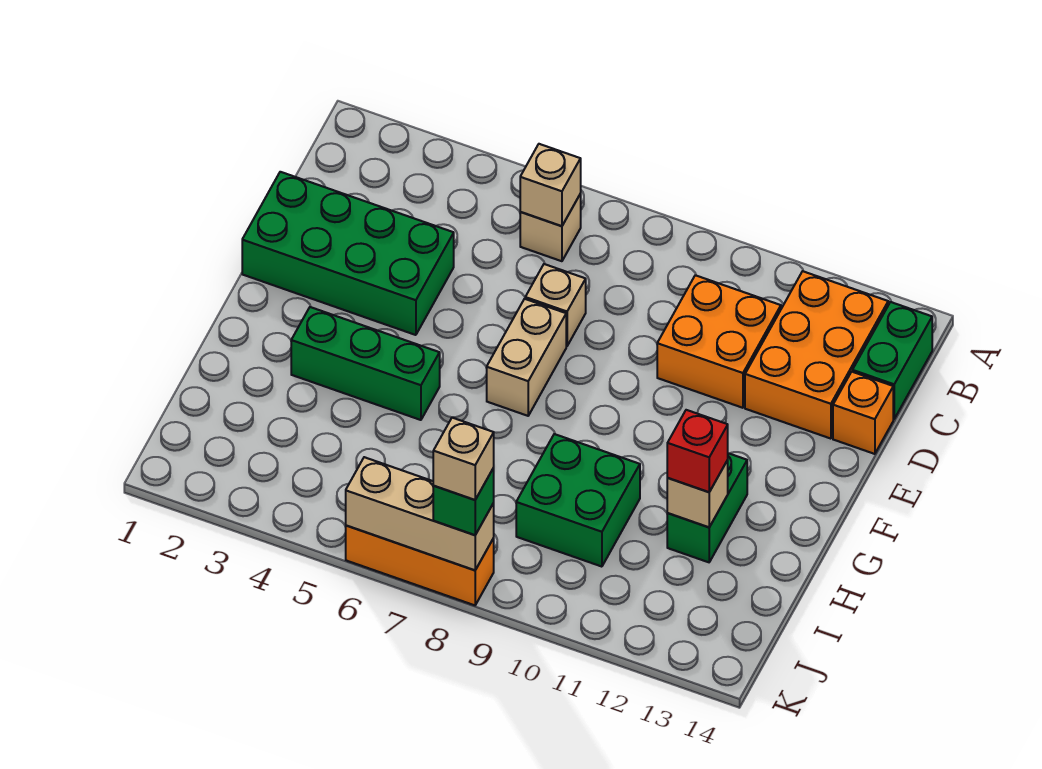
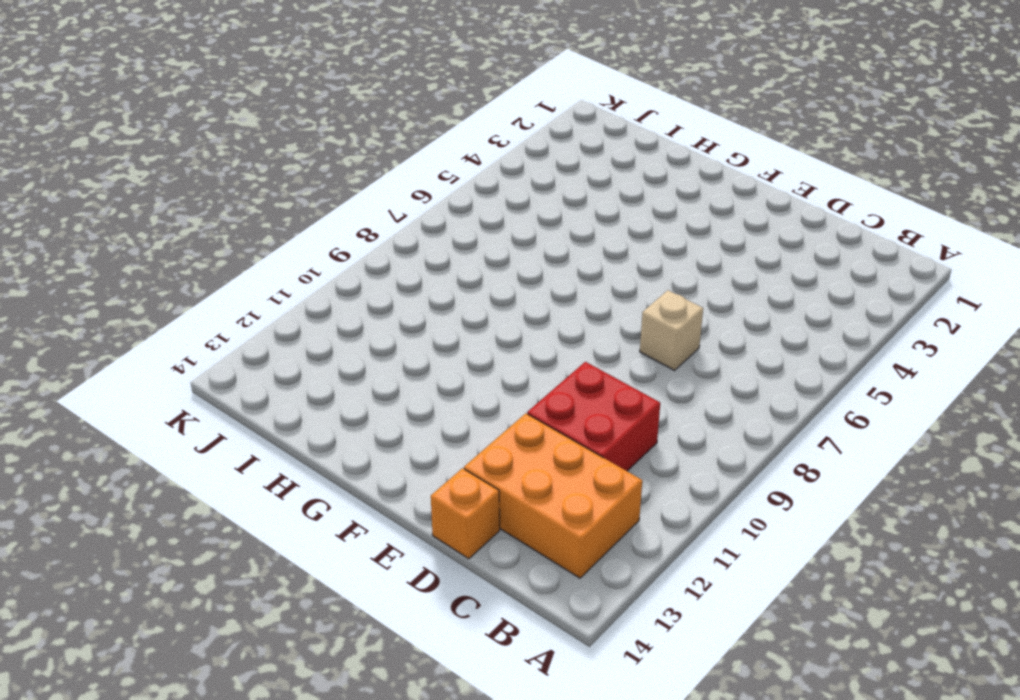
red 2x2 brick [527,362,660,471] -> orange 2x2 brick [657,275,781,408]
none -> tan 1x1 brick [520,194,581,261]
none -> green 1x2 brick [852,302,932,419]
none -> green 2x4 brick [242,172,454,335]

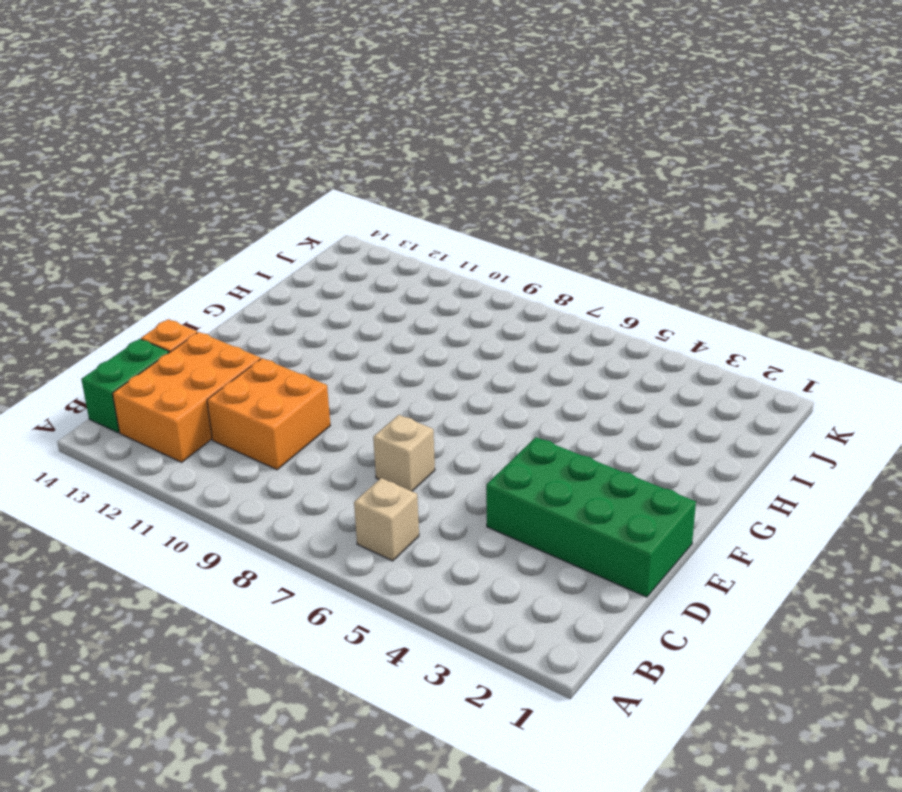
none -> tan 1x2 brick [487,299,566,416]
none -> green 1x3 brick [291,307,440,420]
none -> green 1x2 brick [667,453,747,562]

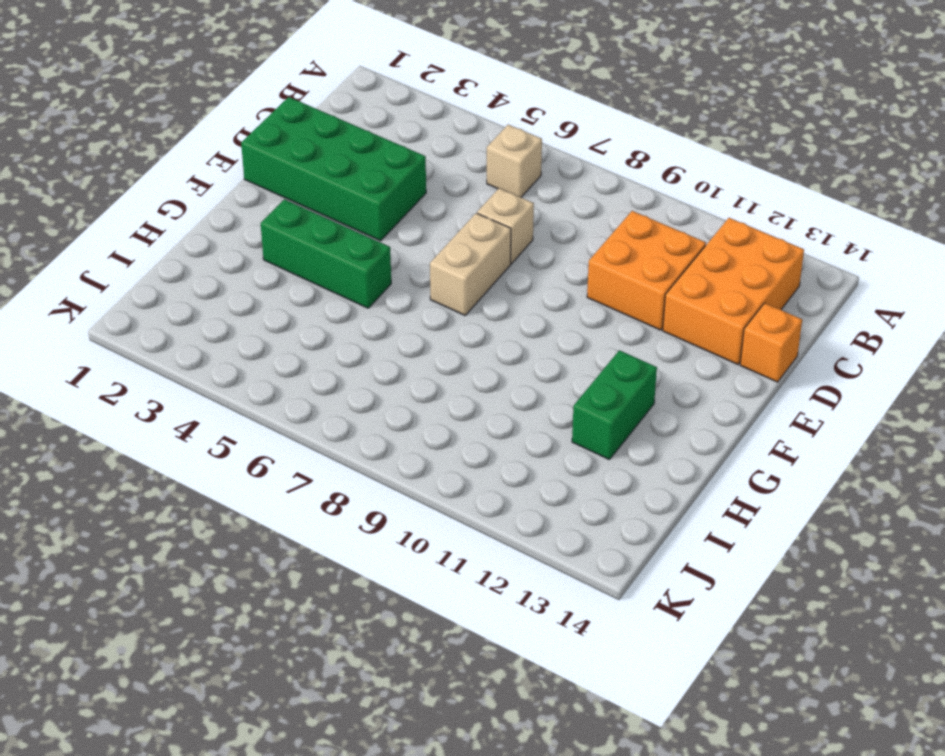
none -> green 1x2 brick [852,302,932,419]
none -> green 2x2 brick [516,434,640,567]
none -> orange 1x3 brick [346,526,494,605]

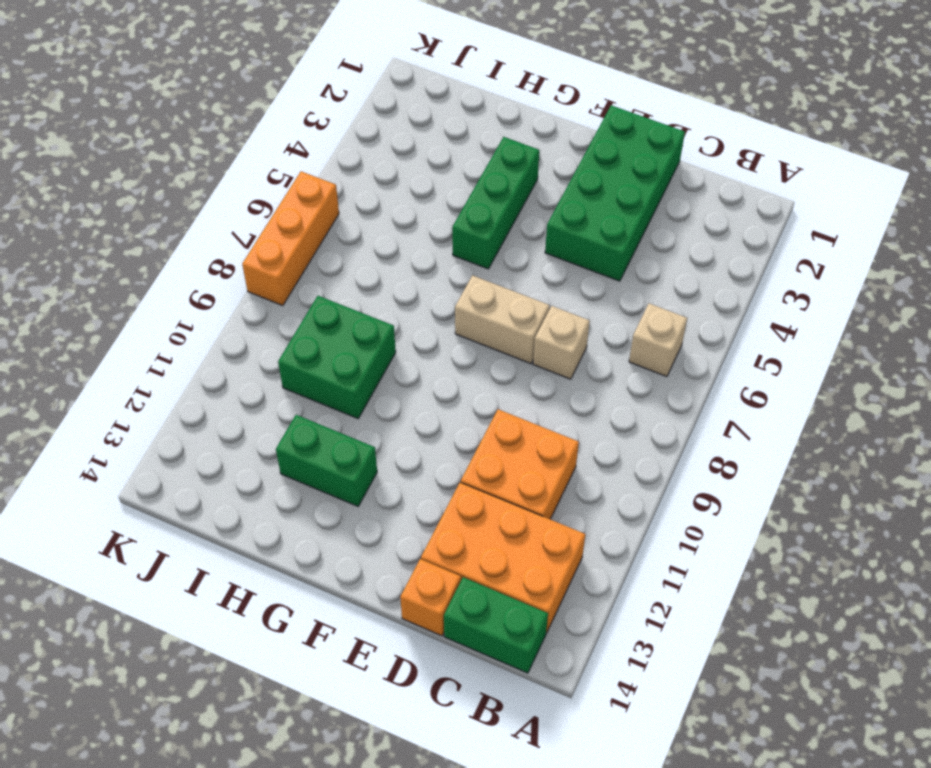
none -> tan 1x1 brick [520,144,581,226]
none -> tan 1x1 brick [667,460,728,527]
none -> tan 1x3 brick [346,457,494,570]

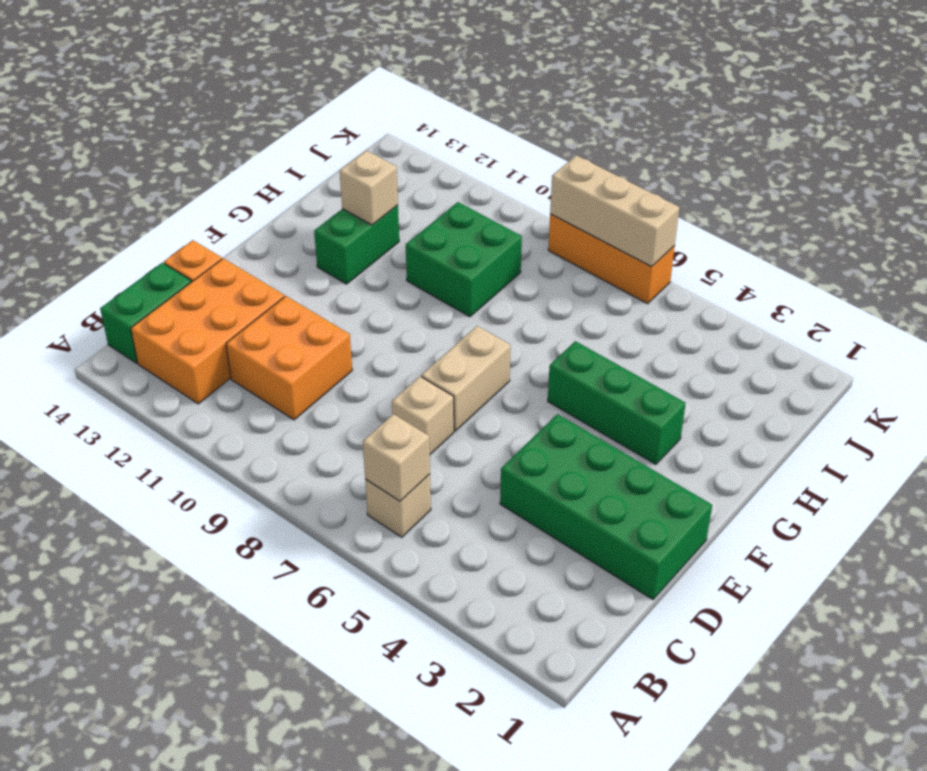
none -> red 1x1 brick [667,410,728,492]
none -> green 1x1 brick [433,468,494,535]
none -> tan 1x1 brick [433,418,494,500]

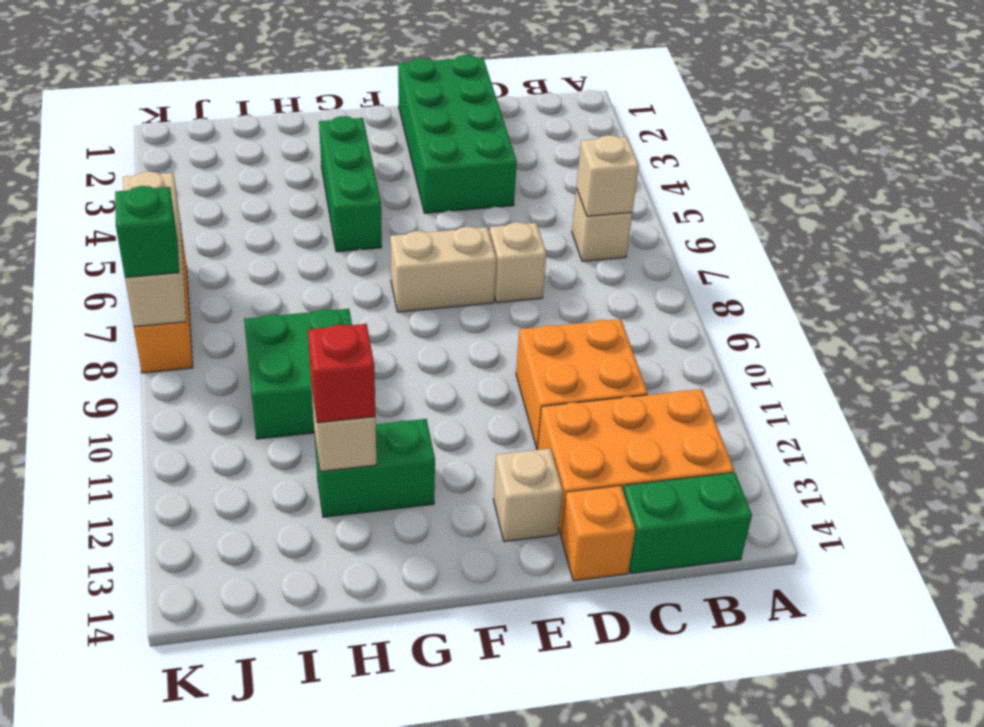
tan 1x1 brick [493,448,563,542] -> tan 1x1 brick moved to [433,418,494,500]

